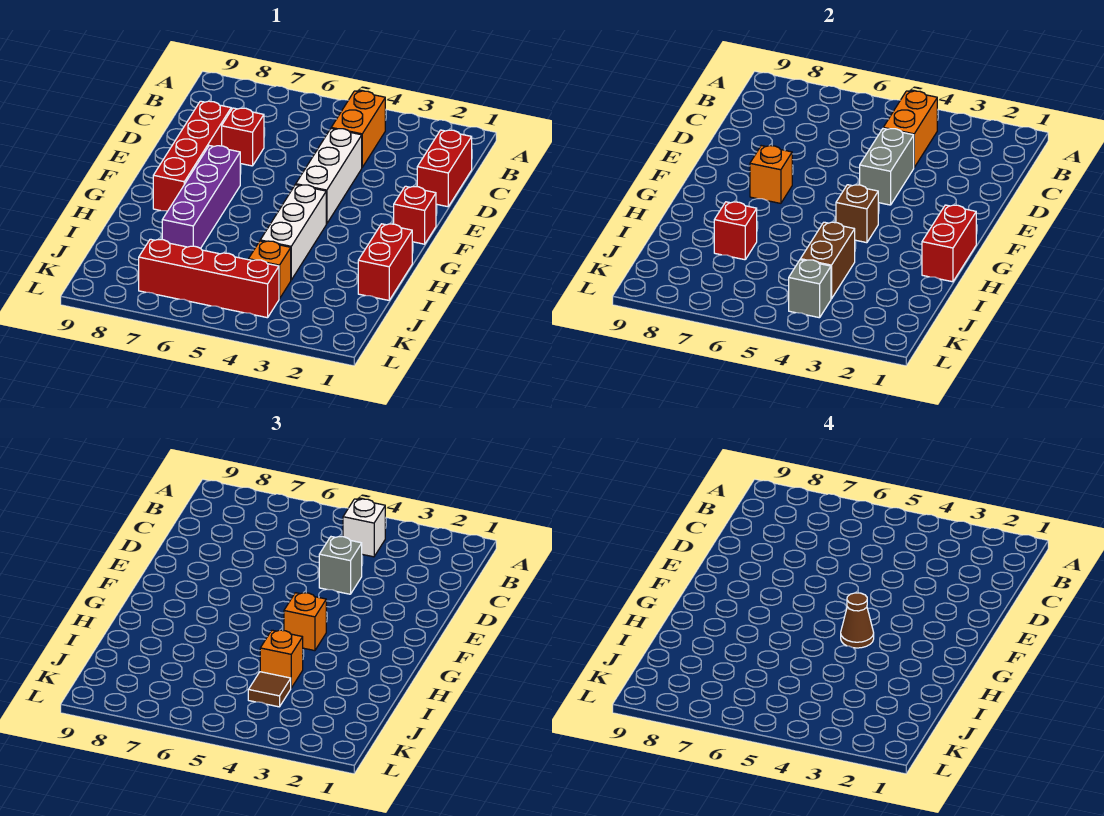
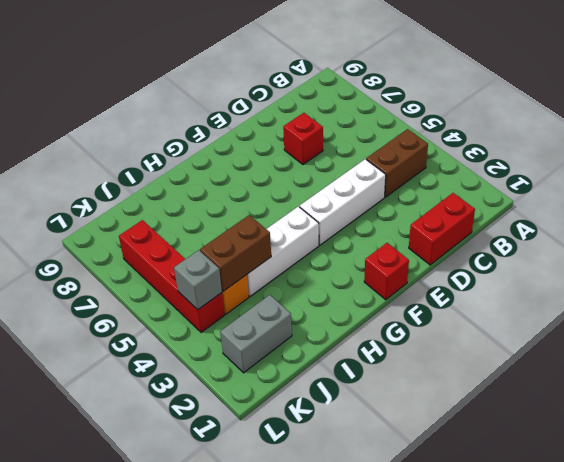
brown 1x2 brick [366,129,428,197] -> orange 1x2 brick [331,91,385,167]
grey 1x2 brick [220,295,292,373] -> grey 1x2 brick moved to [860,129,914,205]
none -> red 1x4 brick [153,101,231,211]
none -> purple 1x4 brick [162,146,240,248]
none -> red 1x2 brick [358,224,412,300]

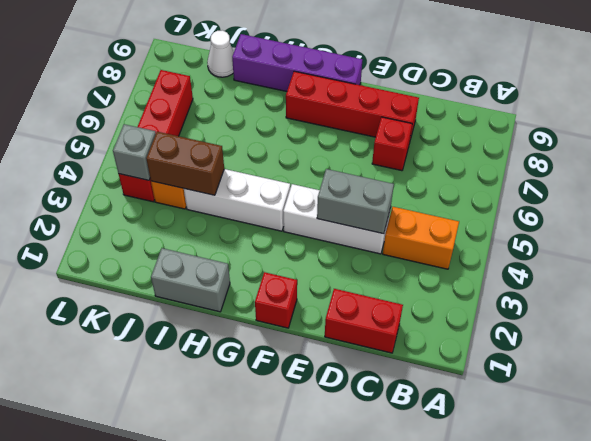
purple 1x4 brick [232,34,362,91] -> purple 1x4 brick moved to [162,146,240,248]
grey 1x2 brick [151,248,230,312] -> red 1x2 brick [358,224,412,300]
white 1x1 cone [207,30,234,77] -> none
none -> orange 1x2 brick [883,91,937,167]
none -> orange 1x1 brick [750,146,792,203]
none -> red 1x2 brick [922,205,976,282]

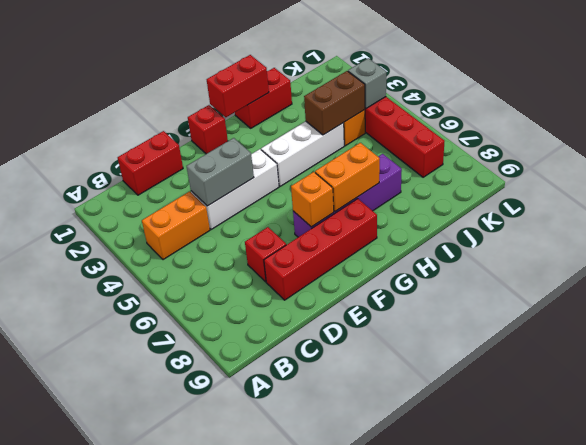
orange 1x2 brick [315,143,380,211] -> orange 1x2 brick moved to [883,91,937,167]
none -> brown 1x1 brick [836,185,878,243]
none -> red 1x1 brick [714,202,757,260]
none -> white 1x1 brick [343,499,385,557]

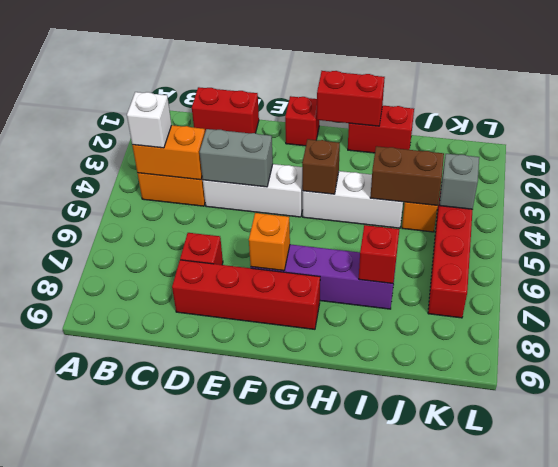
none -> grey 1x1 brick [319,537,362,594]
none -> orange 1x1 brick [284,593,326,651]
none -> orange 1x1 brick [260,630,303,688]

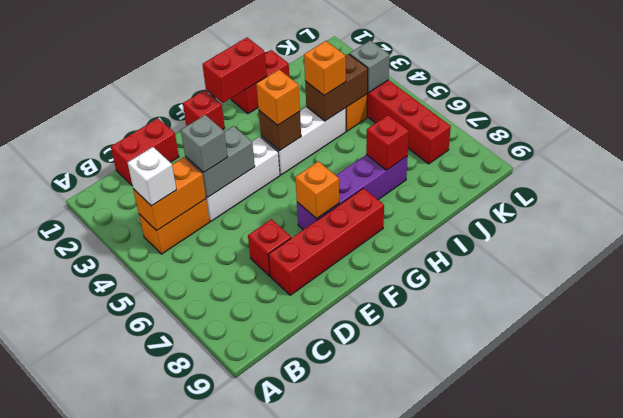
none -> brown 1x1 tile [248,672,291,707]
none -> brown 1x1 cone [841,593,874,648]

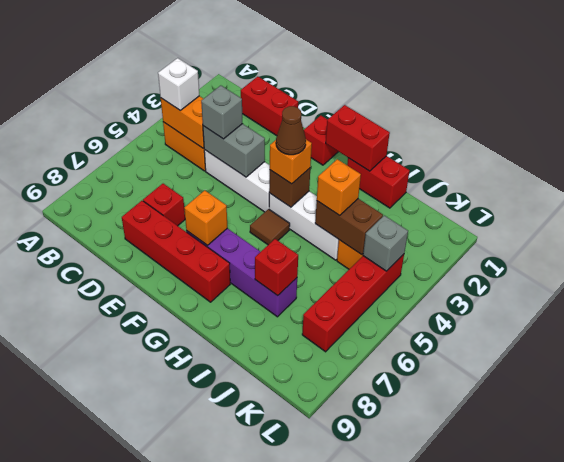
brown 1x1 tile [250,209,290,245] -> brown 1x1 tile moved to [248,672,291,707]

